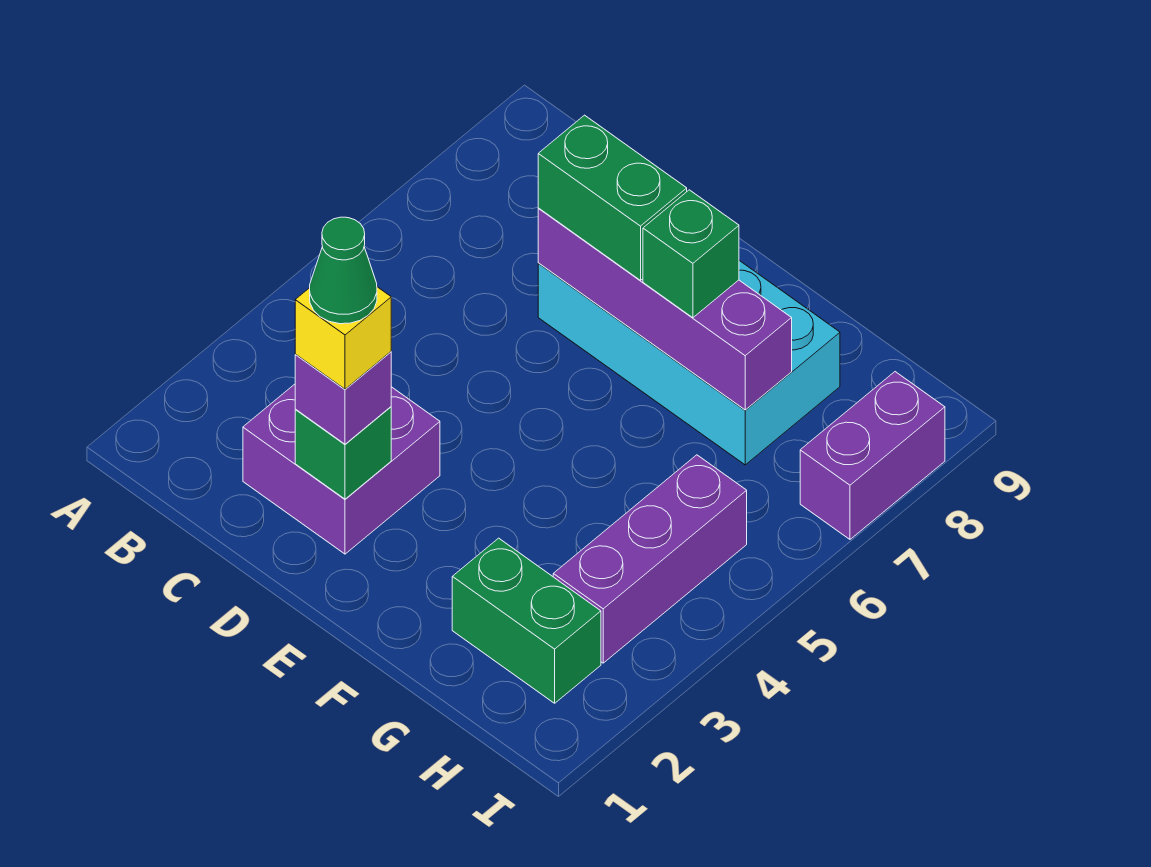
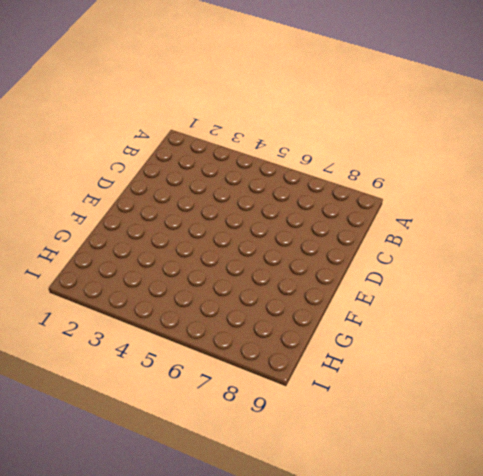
none -> purple 2x2 brick [243,384,440,554]
none -> cyan 2x4 brick [538,261,840,465]
none -> green 1x2 brick [452,538,601,703]

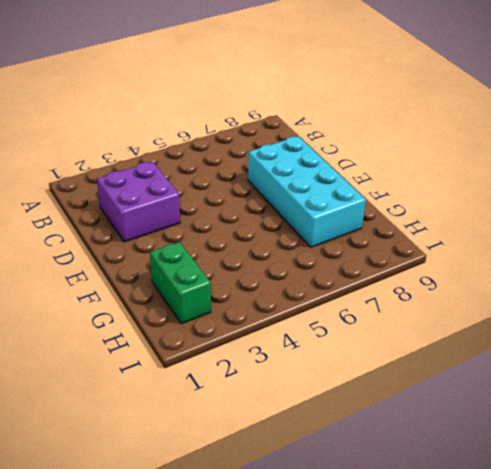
none -> purple 1x3 brick [553,455,747,663]
none -> purple 1x2 brick [800,372,945,539]
none -> green 1x1 brick [295,407,391,499]

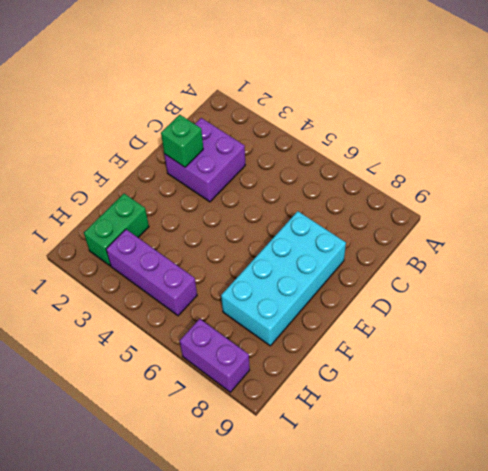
none -> purple 1x4 brick [538,208,792,410]
none -> purple 1x1 brick [295,352,391,444]
none -> green 1x2 brick [538,115,687,280]

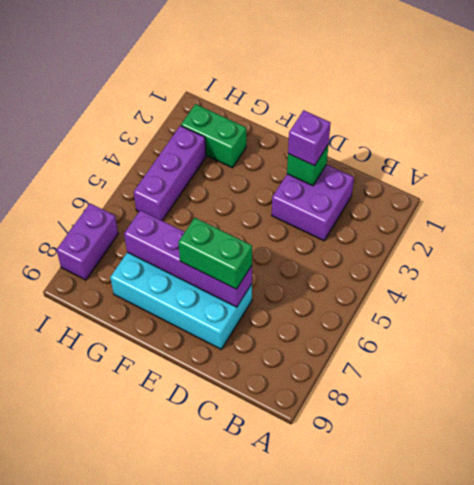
none -> green 1x1 brick [643,190,739,318]
none -> yellow 1x1 brick [295,287,391,389]
none -> green 1x1 cone [310,217,377,324]

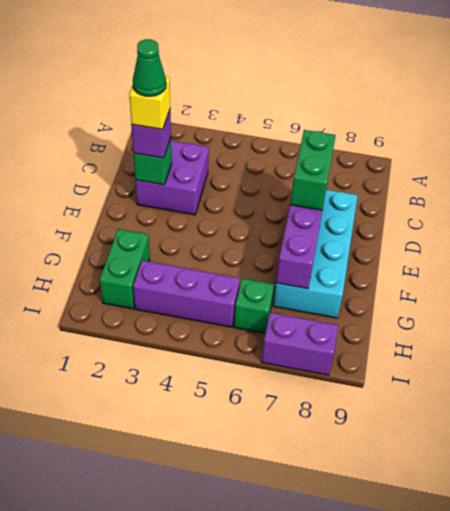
green 1x1 brick [234,279,274,333] -> green 1x1 brick moved to [643,190,739,318]

